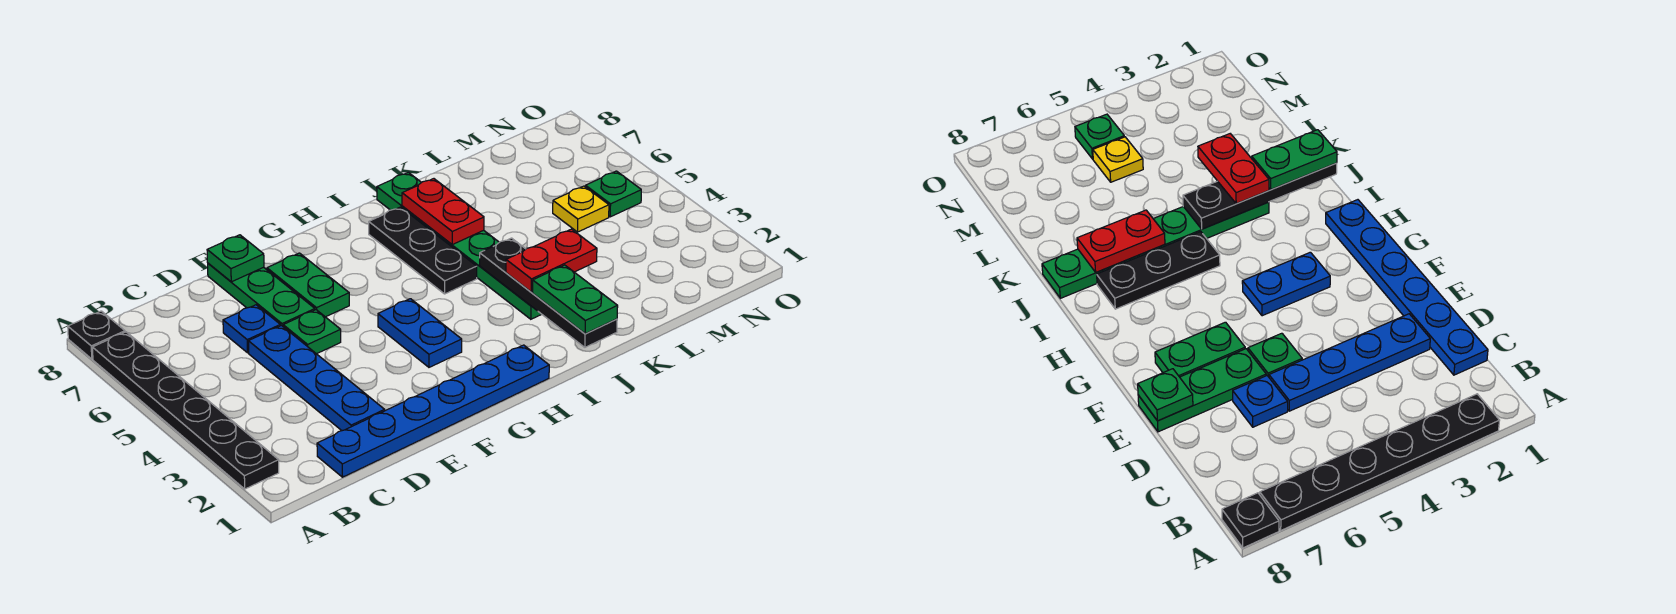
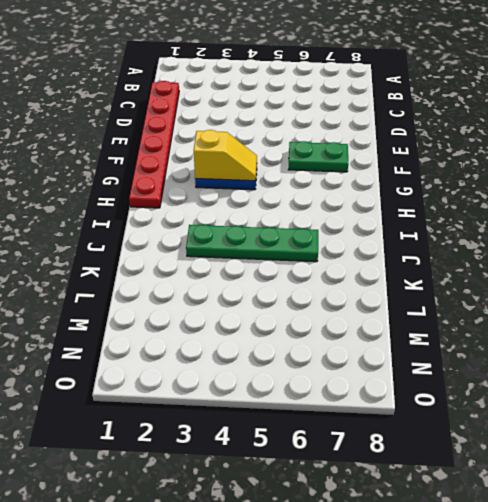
red 1x6 plate [129,81,179,208] -> blue 1x6 plate [317,345,549,477]
yellow 1x2 slope [194,130,257,181] -> none
green 1x4 plate [186,225,318,262] -> green 1x6 plate [377,172,542,319]
none -> black 1x6 plate [92,332,279,489]
none -> black 1x1 plate [68,311,125,359]
none -> blue 1x4 plate [248,326,385,431]

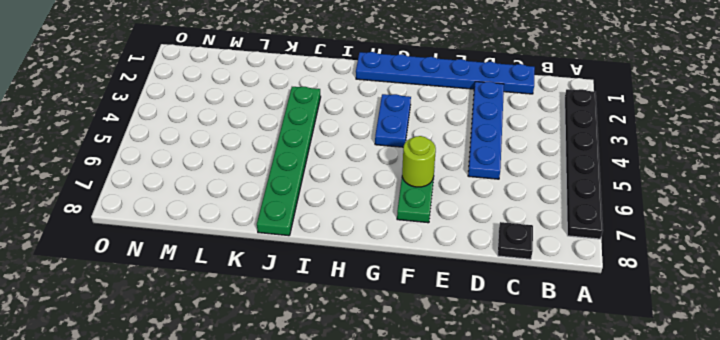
black 1x1 plate [498,222,533,259] -> black 1x1 plate moved to [68,311,125,359]
lime 1x1 round brick [402,136,436,187] -> none
none -> blue 1x1 plate [223,305,280,353]
none -> green 1x1 plate [283,310,341,354]
none -> green 1x3 plate [208,263,315,326]

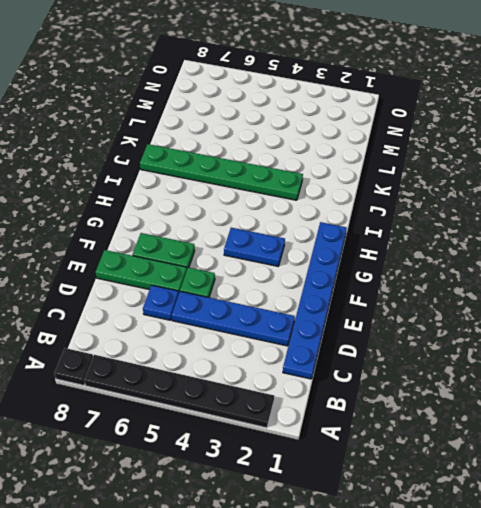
none -> black 1x3 plate [369,207,477,294]
none -> yellow 1x1 plate [553,186,609,232]
none -> green 1x1 plate [586,171,641,217]

